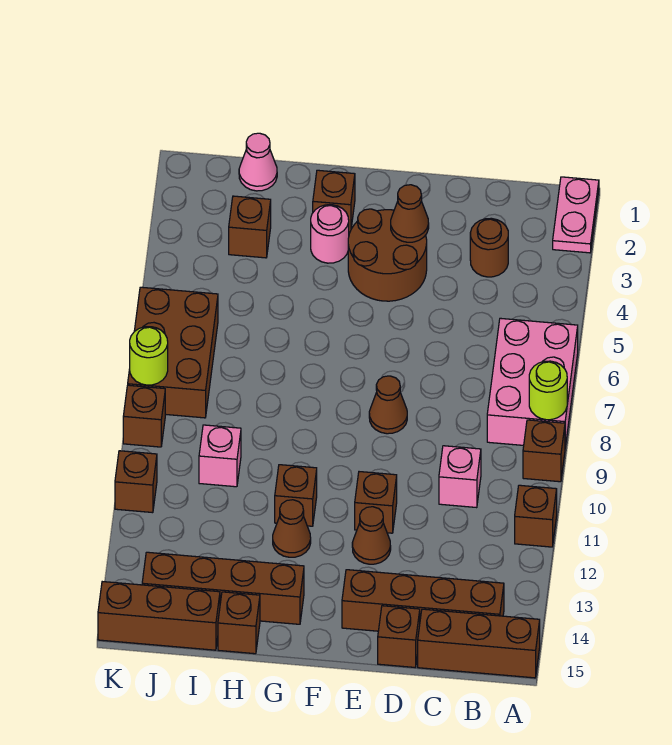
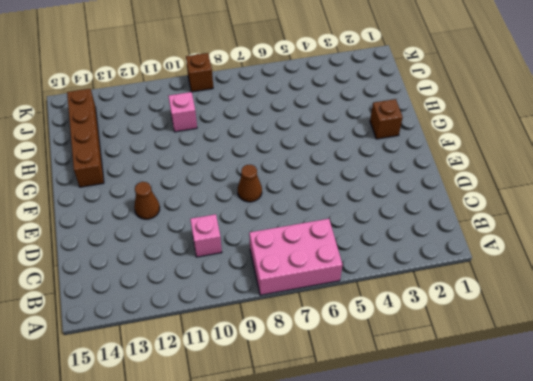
none -> pink 1x2 plate [553,177,599,253]
none -> brown 1x1 brick [523,420,565,482]
none -> brown 1x1 brick [515,485,557,547]

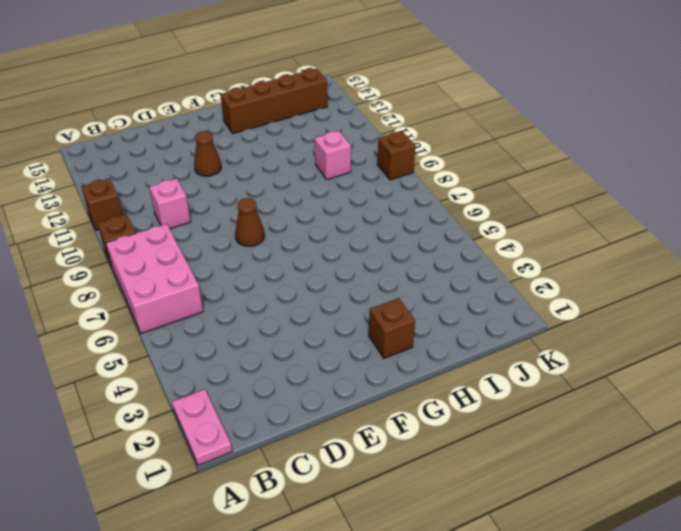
none -> brown 1x3 brick [418,609,540,678]
none -> brown 1x4 brick [342,570,504,631]
none -> brown 1x1 round brick [470,218,508,277]

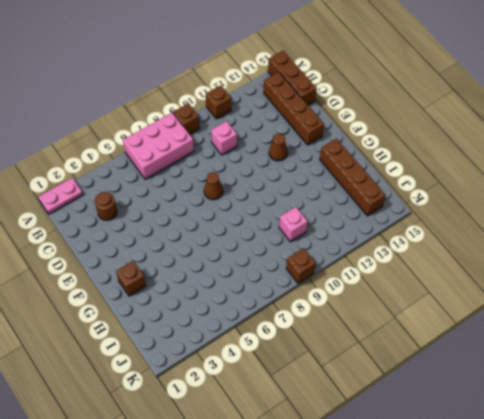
none -> brown 1x1 brick [378,606,420,667]
none -> brown 2x2 round brick [348,209,427,301]
none -> brown 1x1 brick [355,472,397,533]

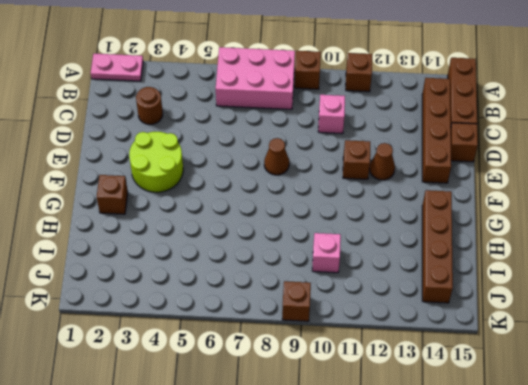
lime 2x2 round brick [129,132,183,192] -> brown 2x2 round brick [348,209,427,301]
none -> pink 1x1 round brick [311,205,349,263]
none -> brown 1x1 brick [275,465,317,526]
none -> brown 1x1 cone [273,500,311,557]

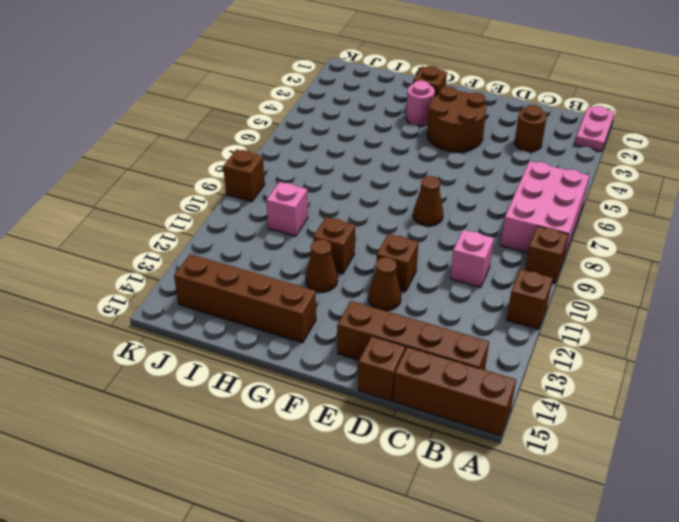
none -> brown 1x1 brick [218,592,260,654]
none -> pink 1x1 cone [239,133,277,191]
none -> brown 1x1 brick [229,196,271,258]

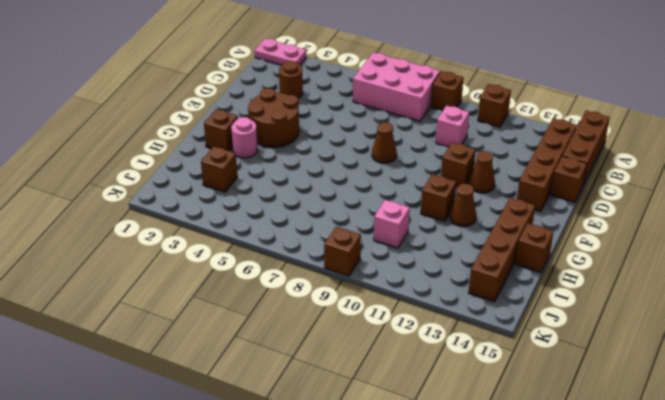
none -> pink 1x1 cone [239,133,277,191]
none -> brown 1x3 brick [98,582,220,650]
none -> brown 2x3 brick [128,287,218,418]

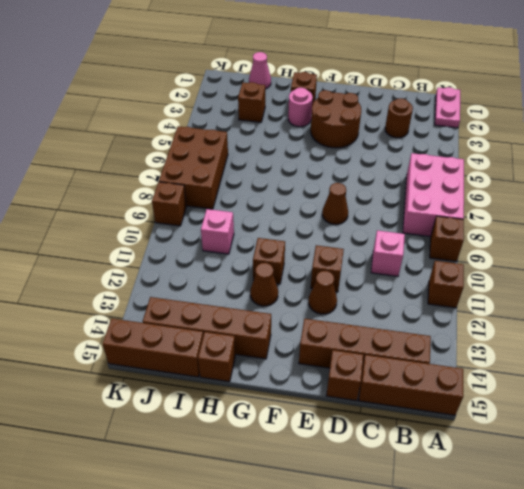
none -> brown 1x1 brick [115,451,157,513]
none -> lime 1x1 round brick [529,361,567,420]
none -> brown 1x1 cone [391,185,429,242]

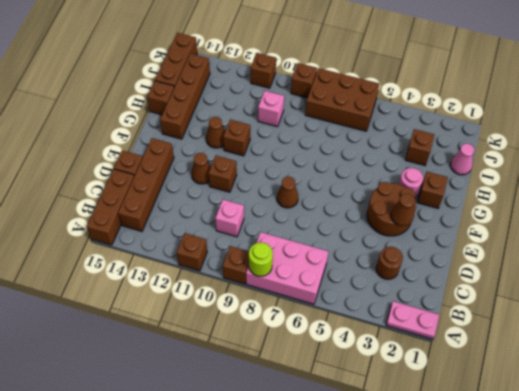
none -> lime 1x1 round brick [130,327,168,385]

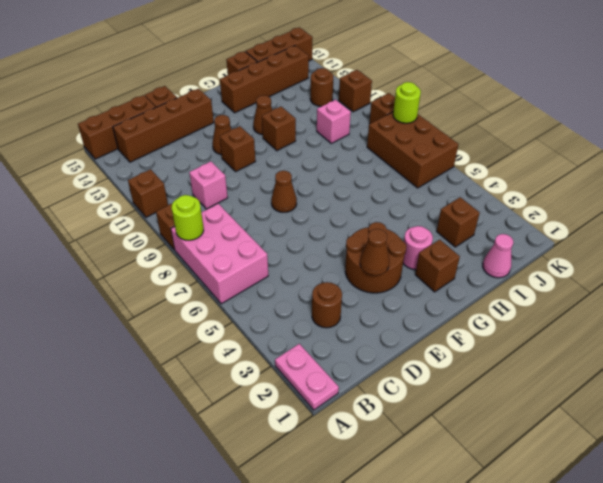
brown 1x1 round brick [310,68,333,106] -> none

